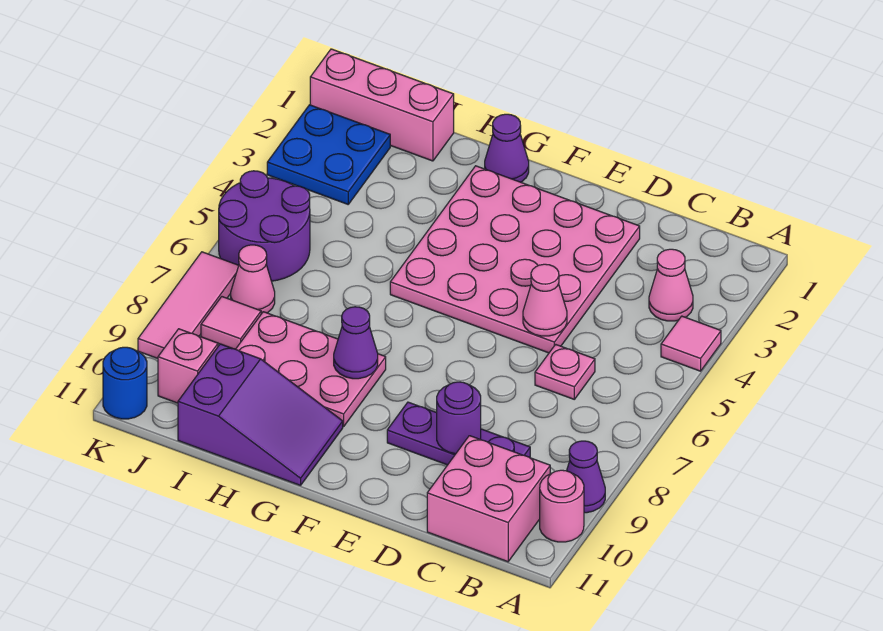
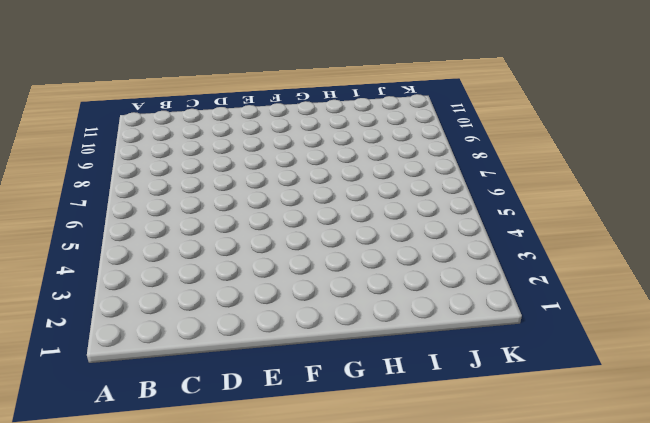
none -> pink 1x1 tile [661,316,721,371]
none -> purple 1x1 cone [567,441,605,513]
none -> pink 1x1 round brick [540,470,584,542]

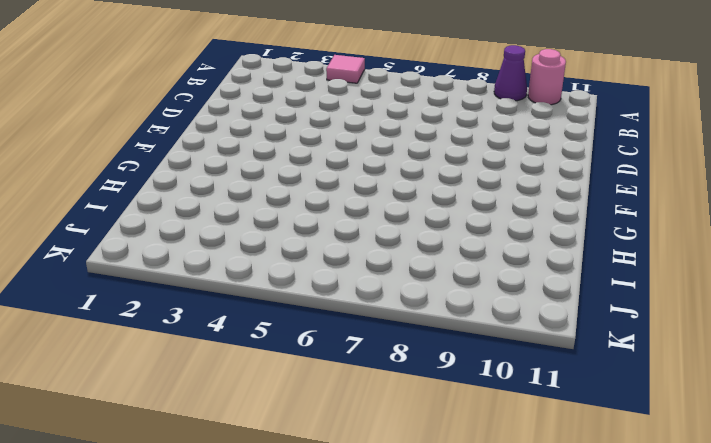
none -> pink 1x1 cone [649,249,693,321]
none -> pink 2x2 brick [427,436,550,562]
none -> pink 1x1 plate [535,344,595,399]

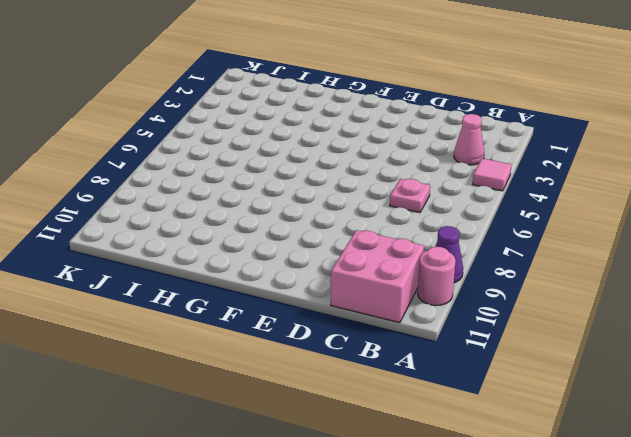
none -> purple 1x3 plate [387,402,530,465]
none -> pink 4x4 plate [390,166,640,353]
none -> purple 1x1 cone [485,114,529,182]

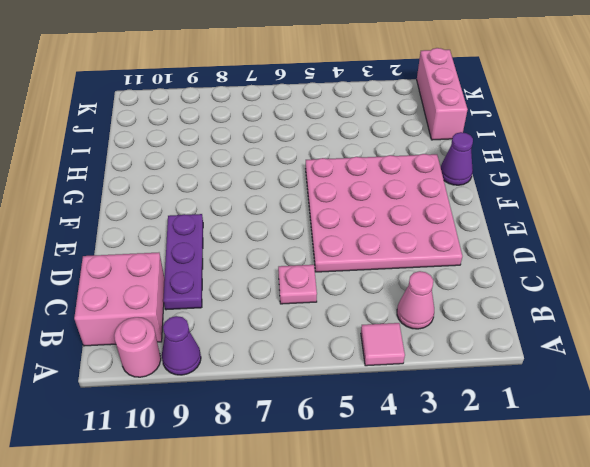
none -> pink 2x3 plate [236,312,386,427]
none -> purple 2x3 slope [178,344,343,485]
none -> blue 2x2 plate [267,105,390,204]

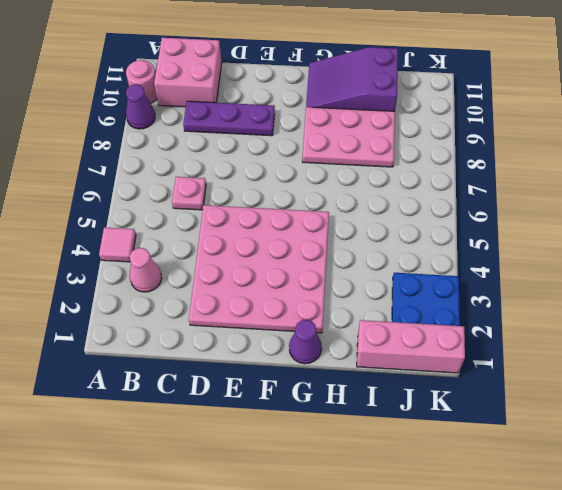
none -> purple 2x2 round brick [219,171,310,281]
none -> pink 1x1 cone [231,245,275,314]
none -> pink 1x1 tile [201,297,261,349]

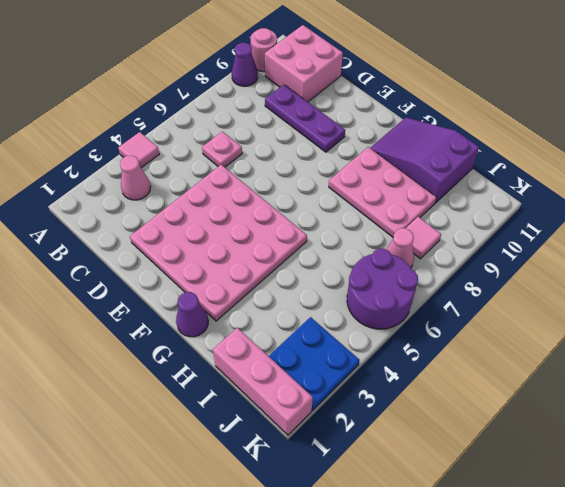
none -> pink 1x1 brick [158,329,218,403]
none -> pink 1x3 tile [138,252,239,358]
none -> blue 1x1 round brick [103,347,147,419]

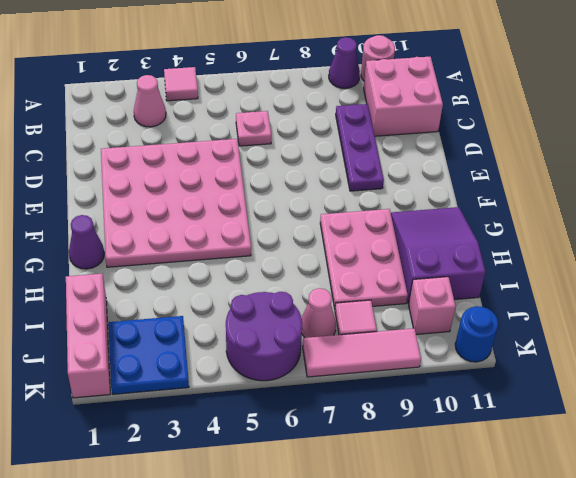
none -> pink 1x1 cone [523,264,567,336]
none -> purple 1x1 round brick [437,382,481,454]
none -> purple 1x1 cone [334,307,378,379]

